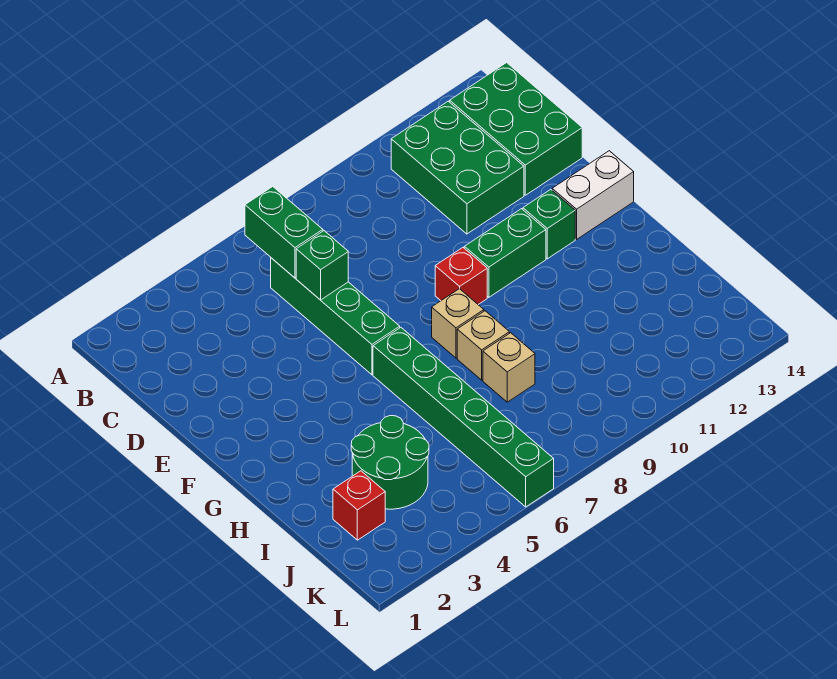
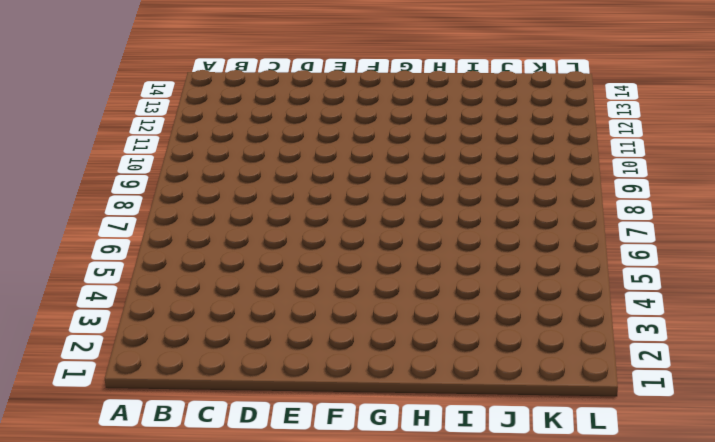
none -> green 2x3 brick [391,101,524,234]
none -> green 2x3 brick [450,63,582,195]
none -> green 1x4 brick [271,258,400,375]

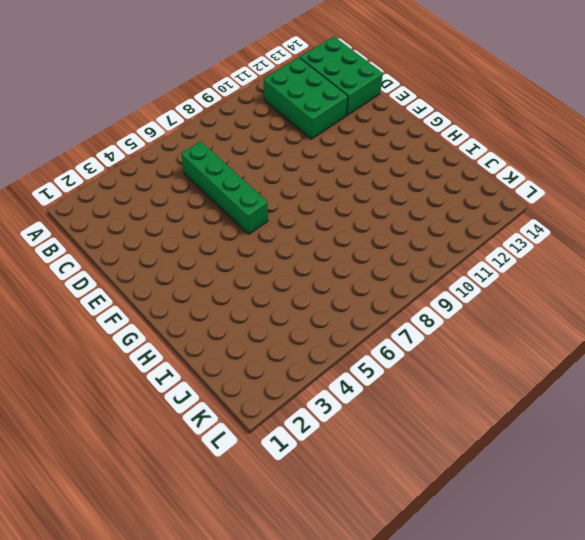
none -> red 1x1 brick [435,248,487,304]
none -> green 1x2 brick [464,209,546,297]
none -> green 1x1 brick [523,189,575,259]

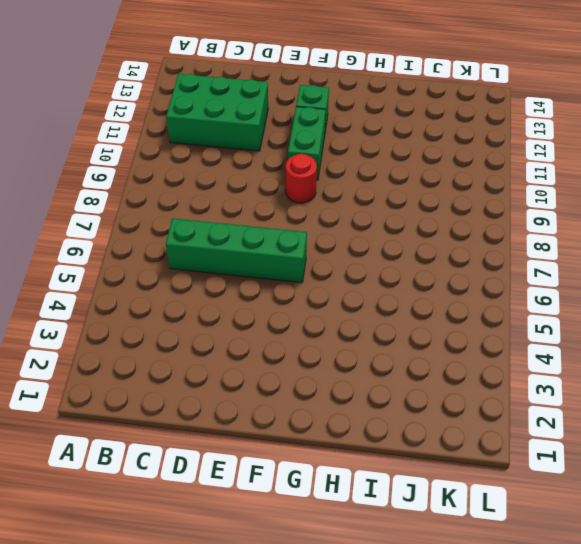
red 1x1 round brick [286,154,317,203] -> red 1x1 brick [435,248,487,304]
none -> green 2x3 brick [450,63,582,195]
none -> white 1x2 brick [552,151,634,239]
none -> green 1x6 brick [373,328,554,507]

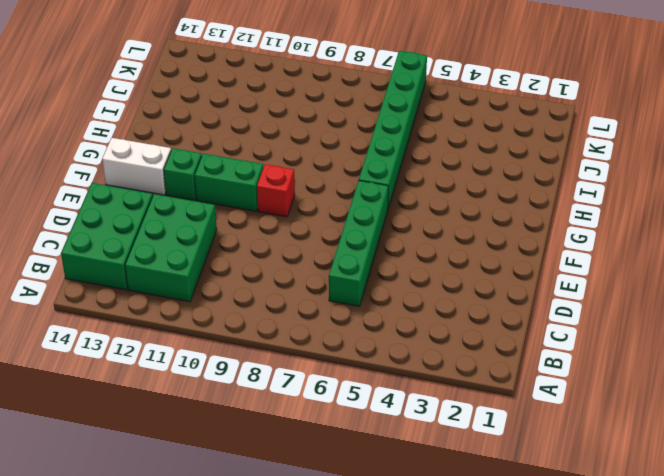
none -> tan 1x1 brick [432,289,484,358]
none -> tan 1x1 brick [457,311,509,380]
none -> green 2x2 round brick [351,416,429,509]

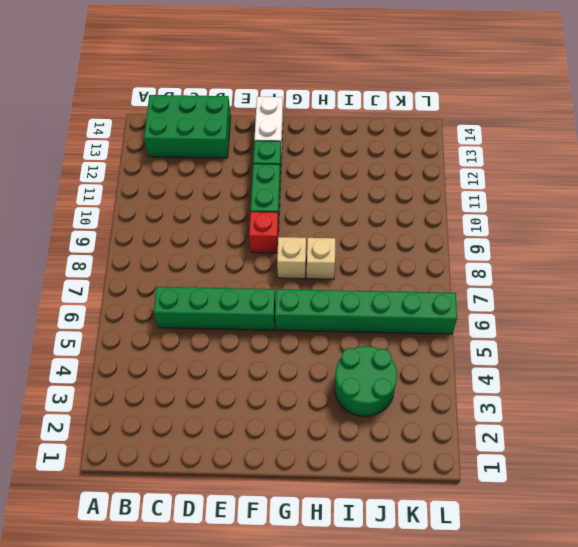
none -> green 2x3 brick [391,101,524,234]
none -> tan 1x1 brick [483,333,535,402]
none -> red 1x1 brick [333,471,385,540]

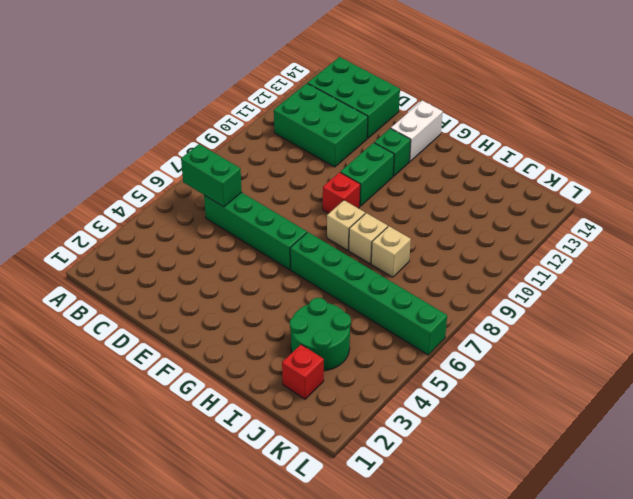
none -> green 1x1 brick [296,231,348,300]

